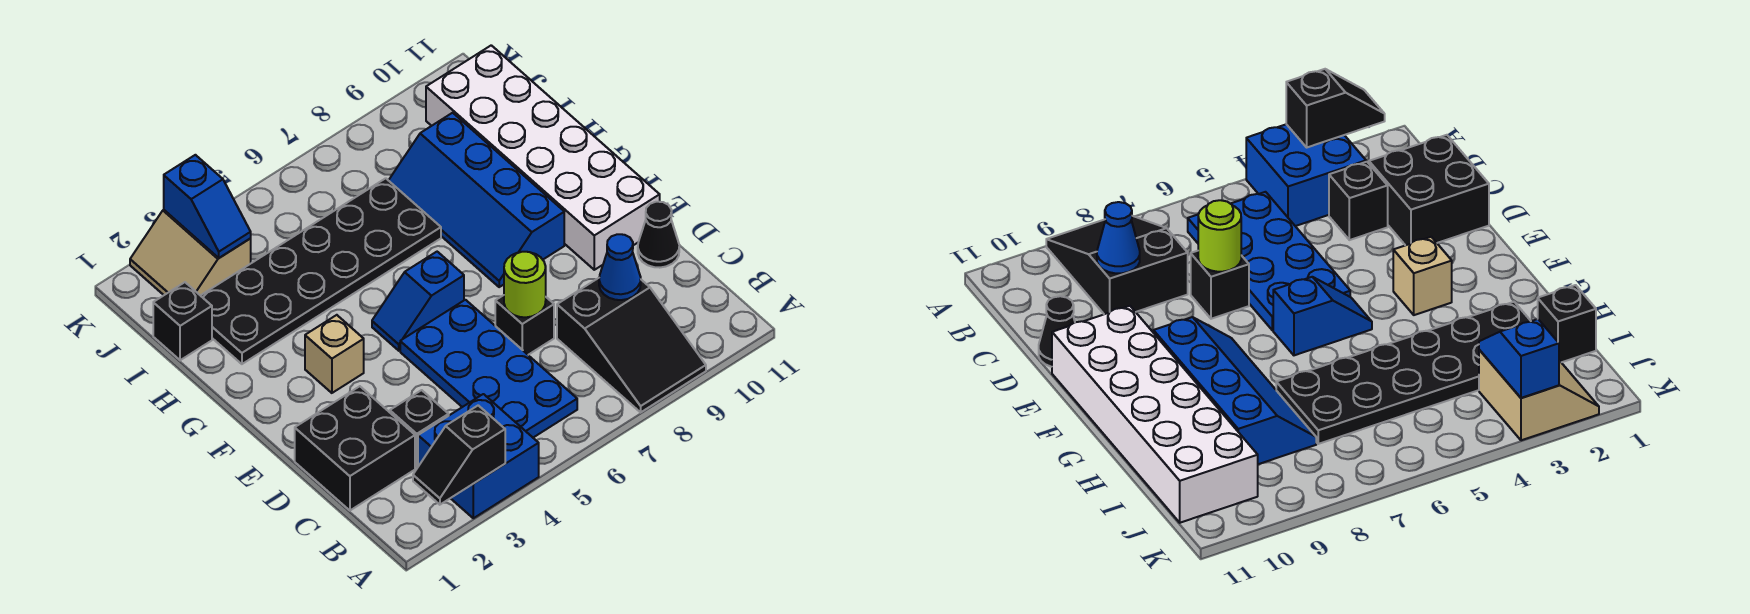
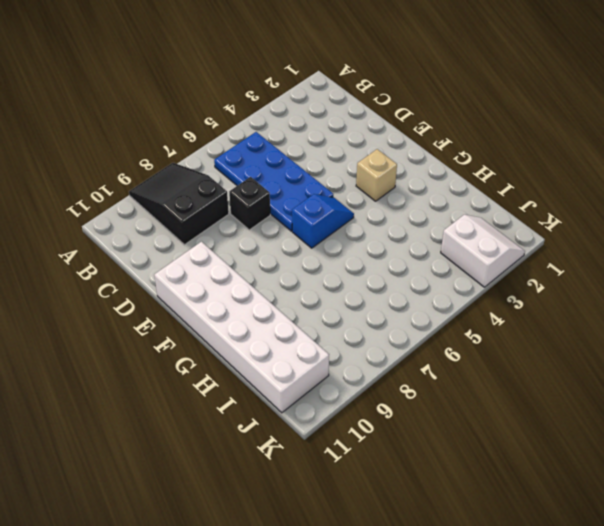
white 2x2 slope [441,215,525,287] -> tan 2x2 slope [130,210,251,295]
none -> blue 2x2 brick [418,394,539,518]
none -> black 2x2 brick [295,386,415,511]
none -> black 1x1 brick [390,390,449,468]

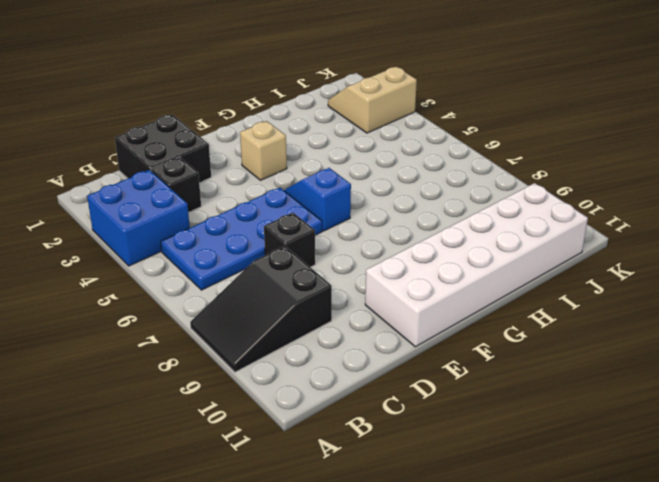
none -> black 1x1 cone [638,202,679,268]
none -> blue 2x4 slope [388,113,564,287]
none -> black 2x6 plate [200,178,441,364]

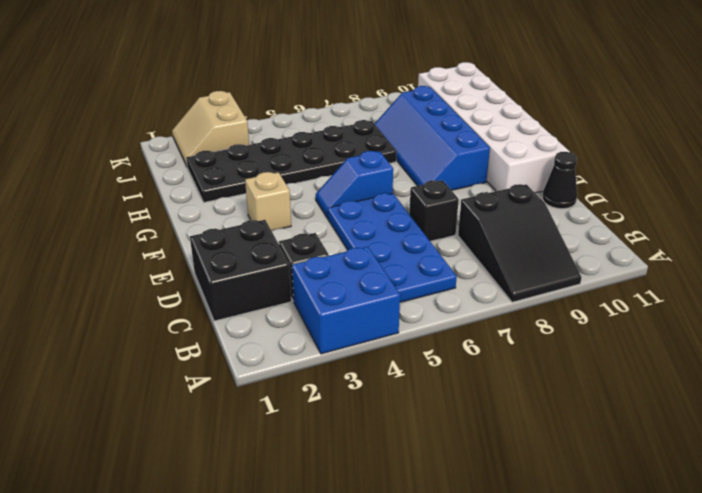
none -> black 1x1 brick [153,282,212,360]
none -> black 1x2 slope [413,405,505,505]
none -> blue 1x1 cone [599,234,641,300]

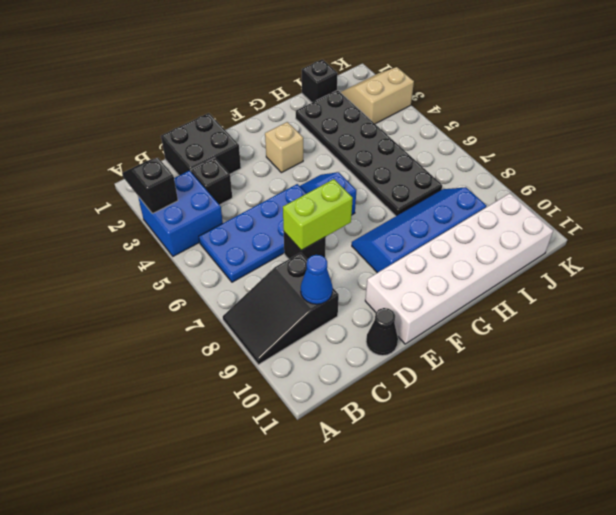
lime 1x2 brick [283,179,353,250] -> lime 1x1 round brick [504,252,546,317]
none -> blue 1x2 slope [164,155,251,258]

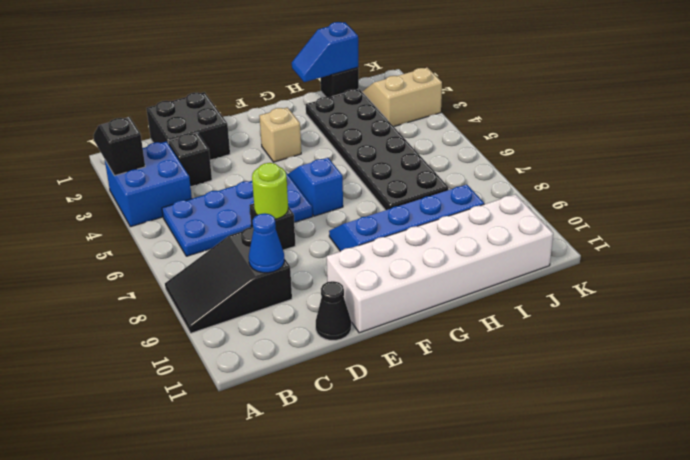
blue 1x2 slope [292,22,358,82] -> blue 1x2 slope moved to [164,155,251,258]

